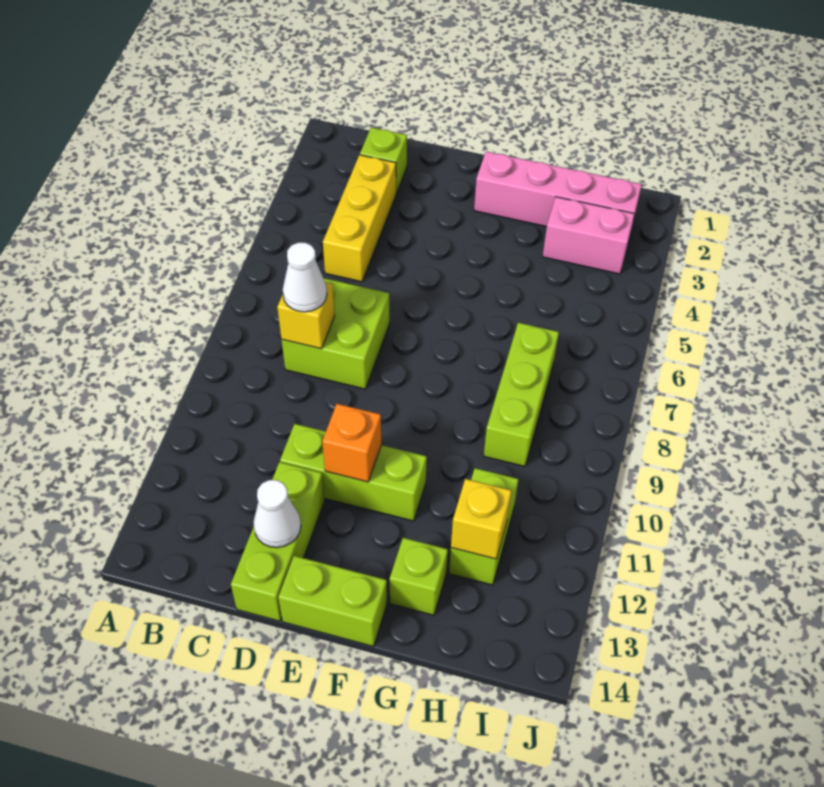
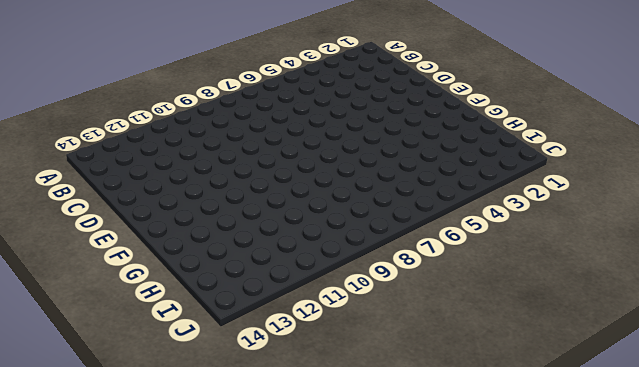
none -> lime 1x1 brick [360,127,407,194]
none -> yellow 1x3 brick [323,155,396,282]
none -> lime 2x2 brick [282,278,390,389]

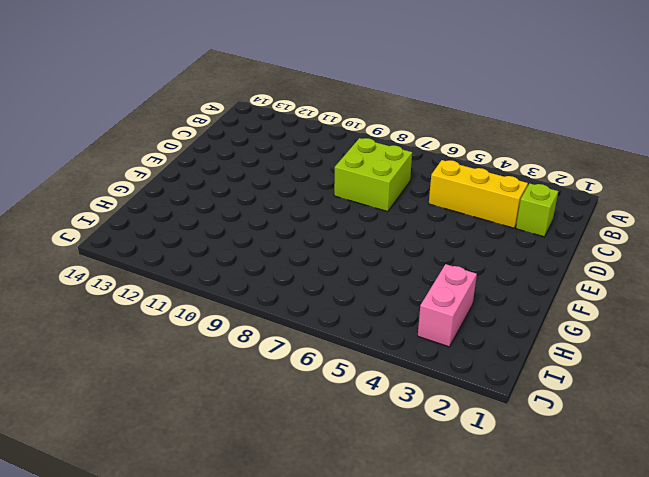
none -> lime 1x3 brick [280,424,427,521]
none -> lime 1x3 brick [231,462,325,621]
none -> lime 1x2 brick [278,556,387,646]

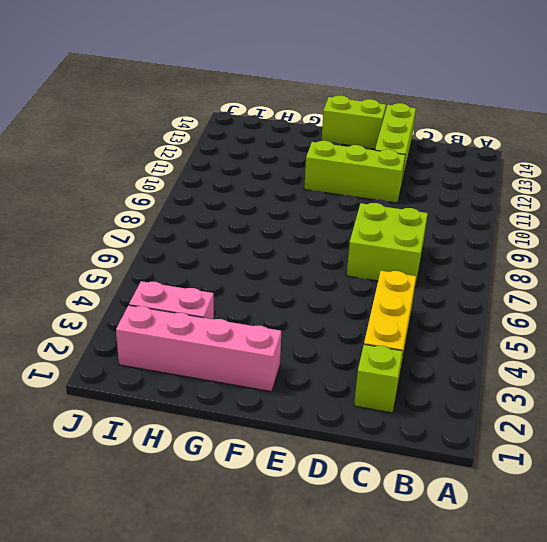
none -> lime 1x1 brick [390,538,448,615]
none -> lime 1x3 brick [484,323,559,466]
none -> lime 1x2 brick [449,468,518,585]

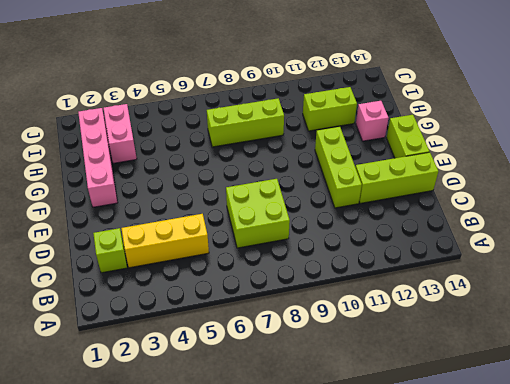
pink 1x1 brick [356,101,388,141] -> lime 1x1 brick [390,538,448,615]
none -> yellow 1x1 brick [277,282,335,349]
none -> white 1x1 cone [253,480,301,548]
none -> orange 1x1 brick [322,404,381,482]

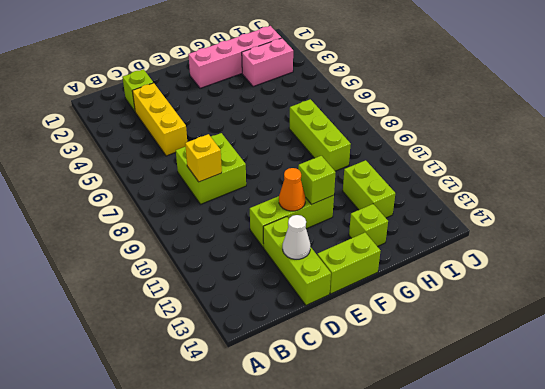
orange 1x1 cone [279,168,305,211] -> orange 1x1 brick [322,404,381,482]
lime 1x1 brick [298,156,336,205] -> none
none -> yellow 1x1 brick [451,479,512,559]
none -> white 1x1 cone [283,243,327,312]

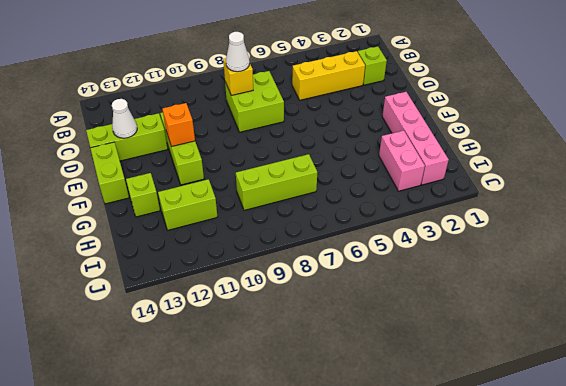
none -> yellow 1x1 brick [451,479,512,559]

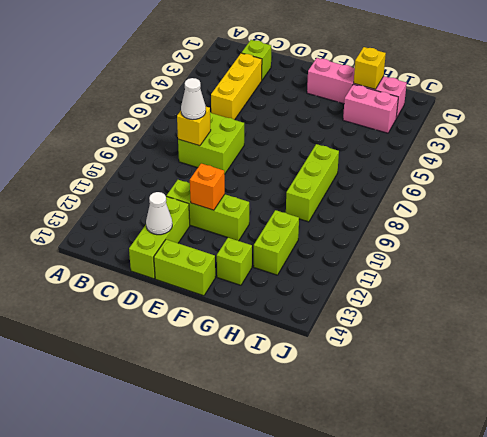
yellow 1x1 brick [354,47,386,89] -> yellow 1x1 brick moved to [451,479,512,559]

